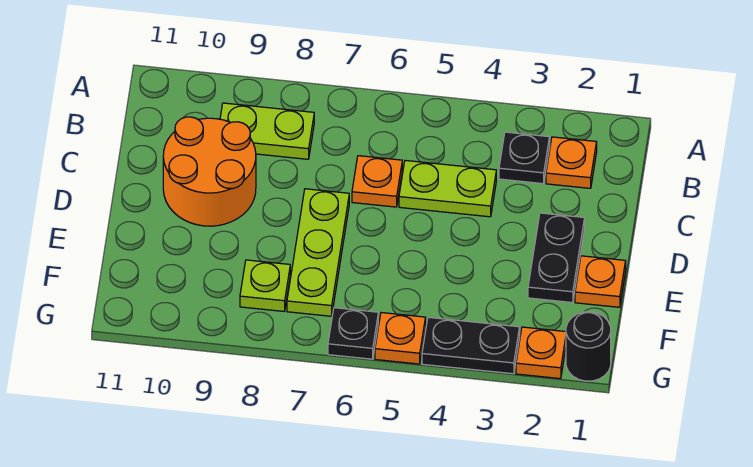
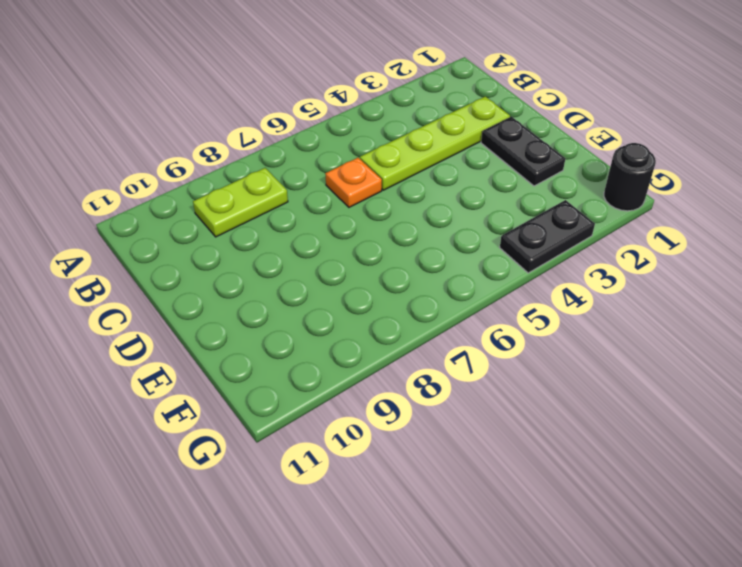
lime 1x4 plate [360,96,510,190] -> lime 1x2 plate [399,160,496,217]
none -> orange 1x1 plate [546,137,597,188]
none -> black 1x1 plate [499,132,550,184]
none -> orange 2x2 round brick [163,117,256,226]

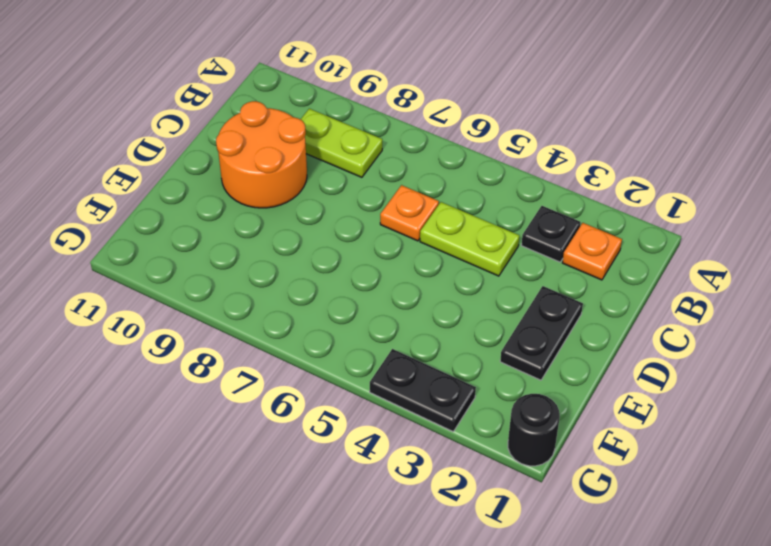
none -> lime 1x3 plate [287,189,349,316]
none -> orange 1x1 plate [575,256,626,307]
none -> lime 1x1 plate [240,260,290,311]

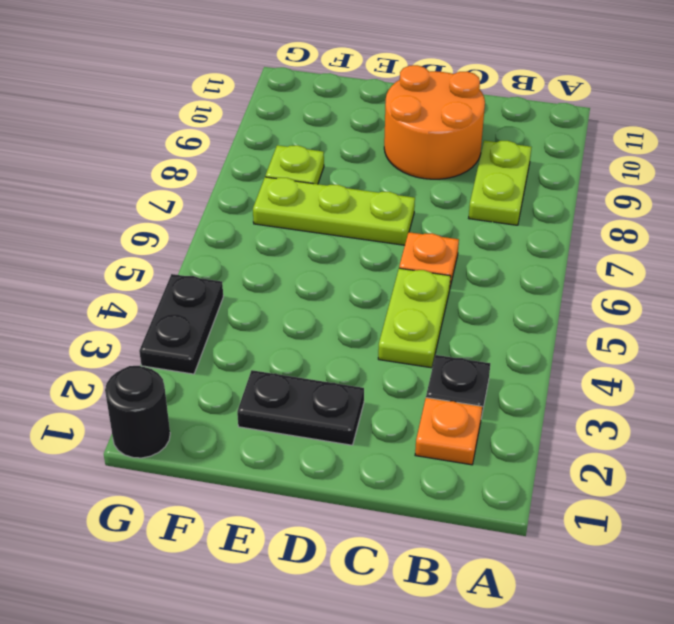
none -> orange 1x1 plate [575,256,626,307]
none -> orange 1x1 plate [516,327,566,379]
none -> orange 1x1 plate [375,313,426,364]

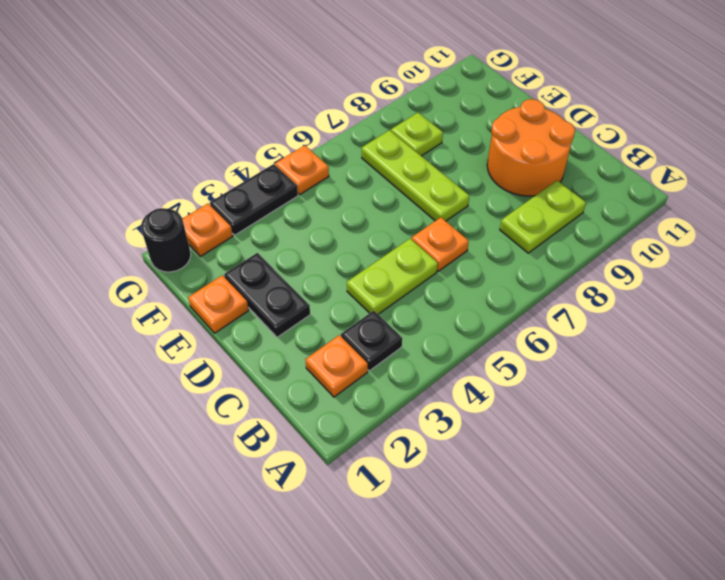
none -> black 1x1 plate [328,308,378,359]

